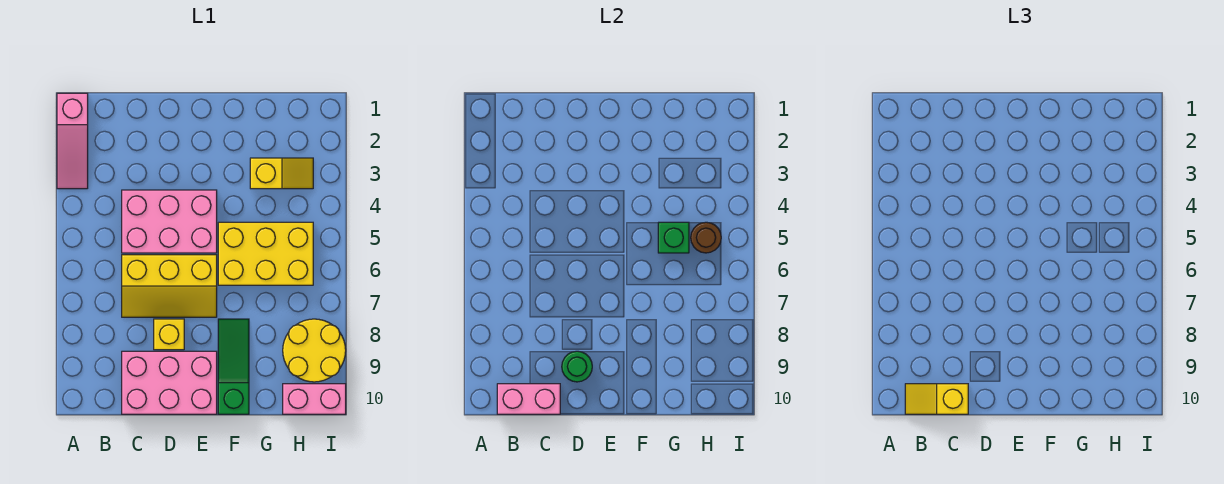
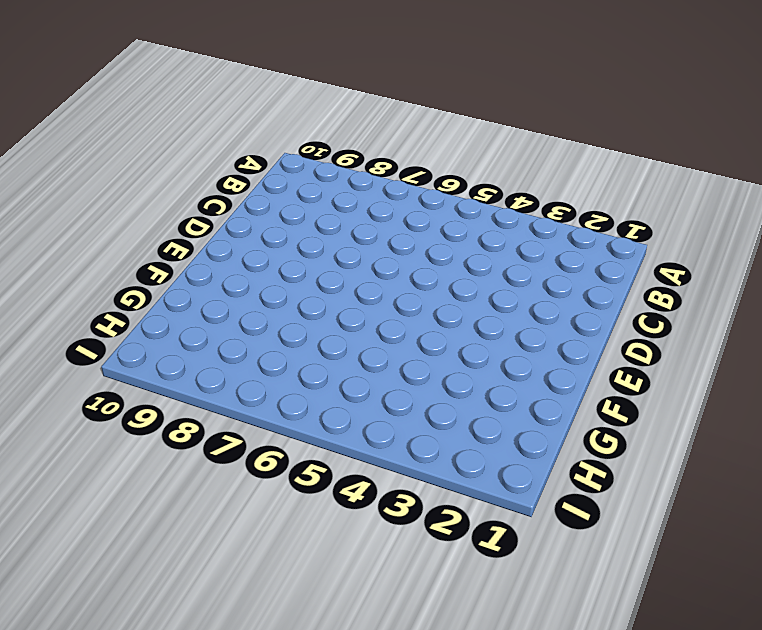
none -> pink 1x3 slope [57,93,88,189]
none -> pink 2x3 brick [122,190,217,253]
none -> yellow 2x3 slope [122,255,217,317]

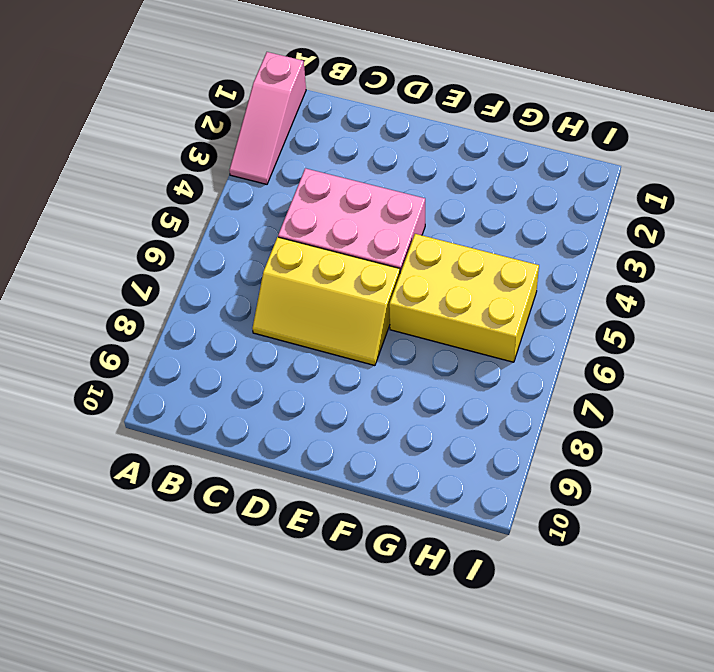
none -> pink 2x3 brick [122,351,217,414]
none -> yellow 1x1 brick [154,319,184,350]
none -> green 1x3 slope [218,319,249,414]

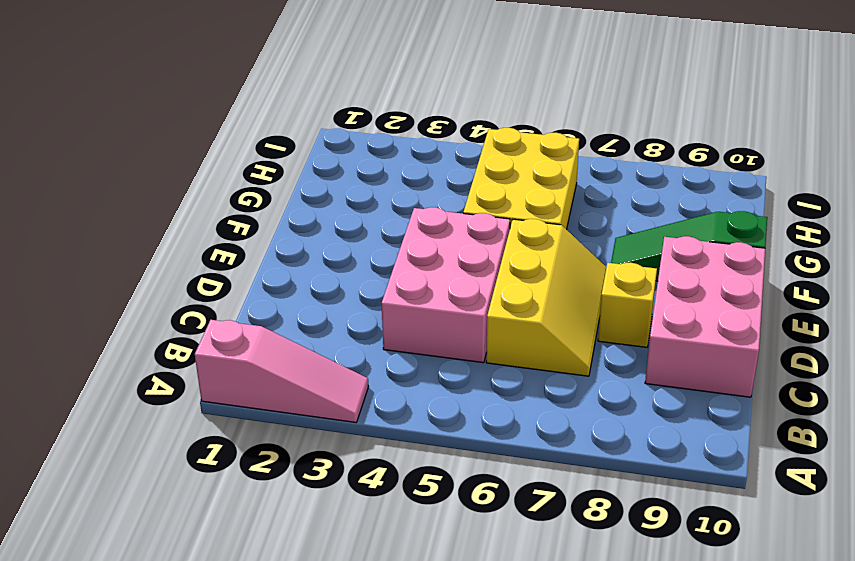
none -> yellow 1x2 slope [250,158,313,189]
none -> yellow 2x2 round brick [283,319,346,382]
none -> pink 1x2 brick [283,384,346,414]

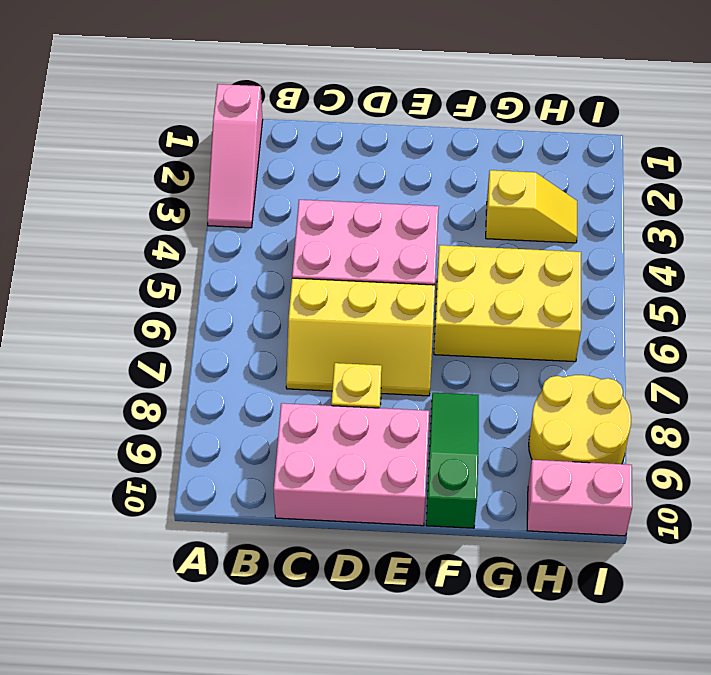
none -> pink 1x2 brick [497,384,560,414]
none -> green 1x1 round brick [562,351,592,382]
none -> green 1x1 brick [658,222,689,253]

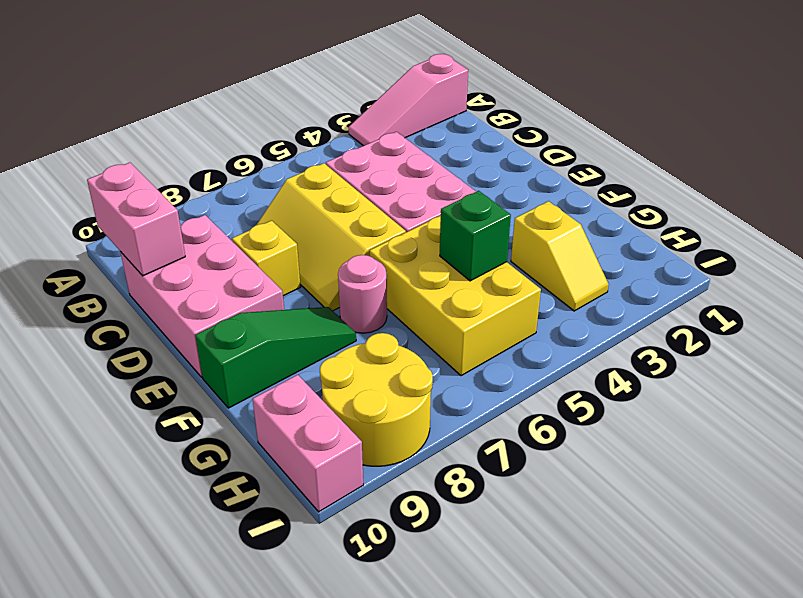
pink 1x1 round brick [338,255,387,333] -> none
none -> green 1x1 round brick [562,351,592,382]
none -> brown 1x1 round brick [691,222,721,253]
none -> yellow 1x2 slope [905,384,968,414]

